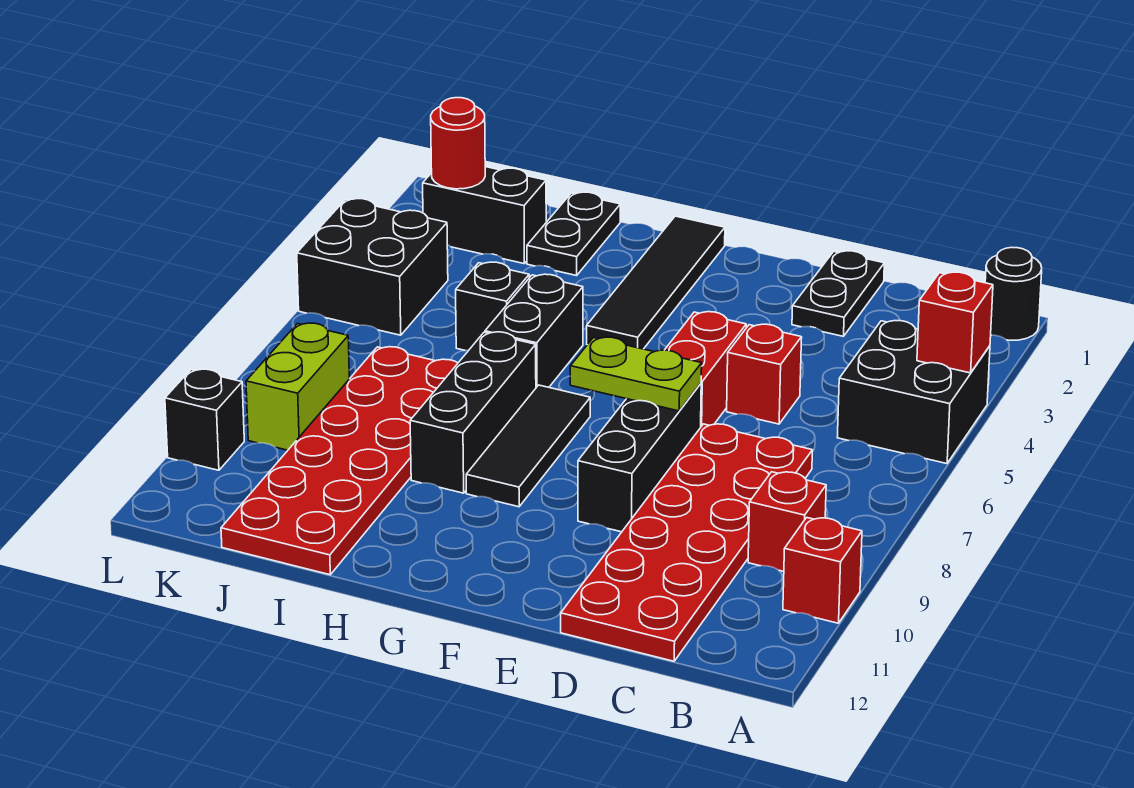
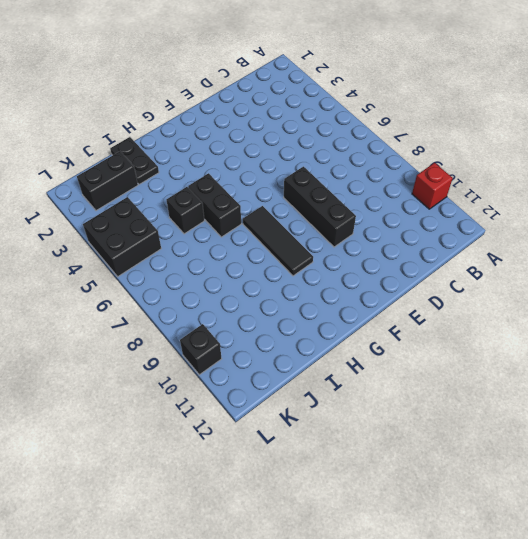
none -> black 1x1 round brick [985,247,1042,340]
none -> black 2x2 brick [837,321,990,464]
none -> red 1x1 brick [748,472,826,571]

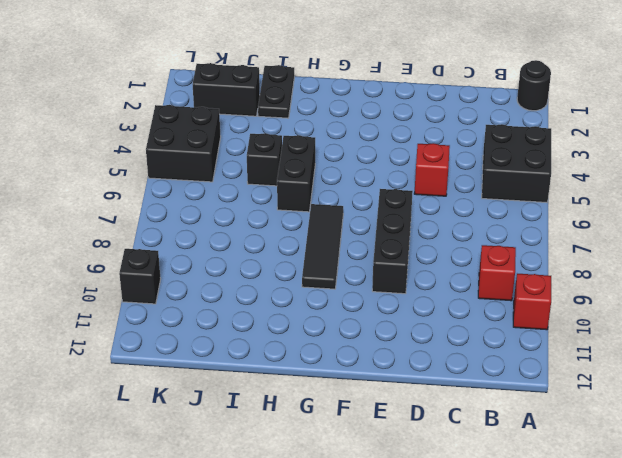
none -> red 2x6 plate [561,424,812,661]
none -> black 1x2 plate [792,251,884,336]
none -> red 1x2 brick [665,312,746,426]

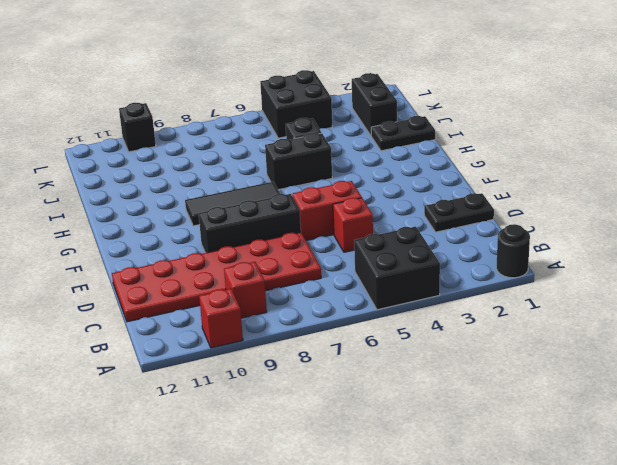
none -> black 1x4 tile [587,216,725,349]
none -> black 1x3 brick [410,332,536,493]
none -> red 2x6 plate [221,347,458,575]

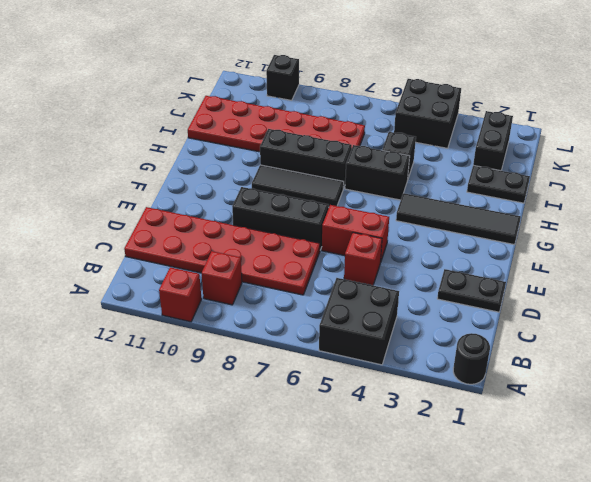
none -> lime 1x2 brick [246,323,349,450]
none -> red 1x1 brick [917,272,993,373]
none -> lime 1x2 plate [570,337,702,411]

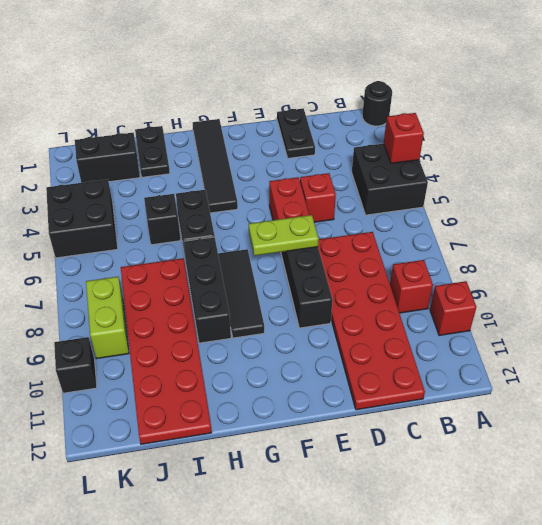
none -> red 1x1 round brick [431,98,485,189]

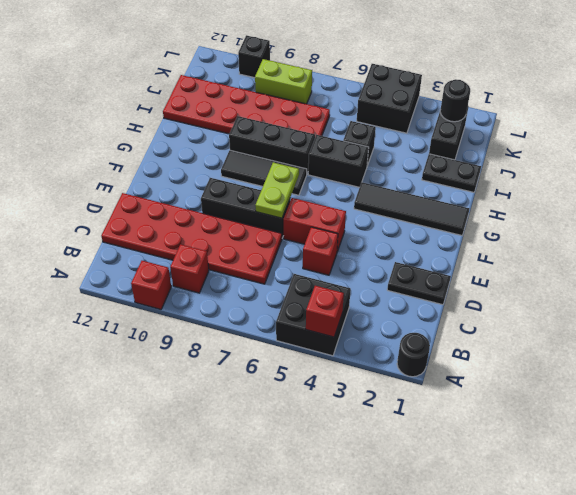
black 1x1 round brick [440,79,470,122] -> red 1x1 round brick [431,98,485,189]

